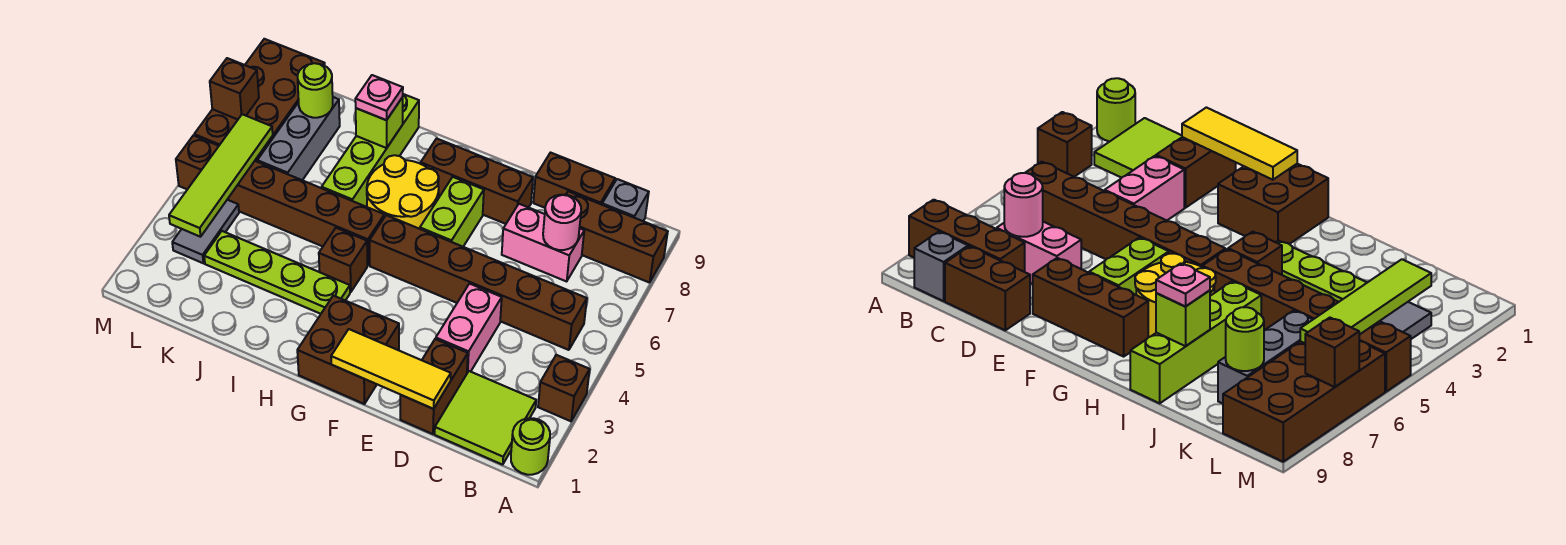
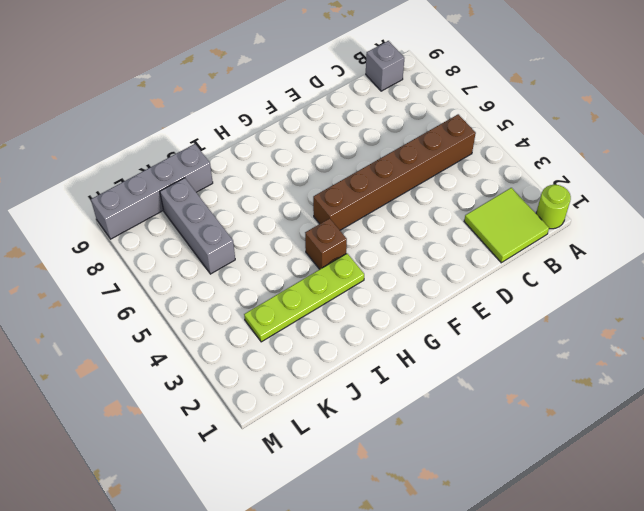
grey 1x4 brick [91,144,213,239] -> brown 2x4 brick [194,39,325,161]
none -> brown 1x1 brick [538,355,590,421]
none -> brown 1x3 brick [566,191,668,283]
none -> pink 1x2 brick [502,204,584,281]

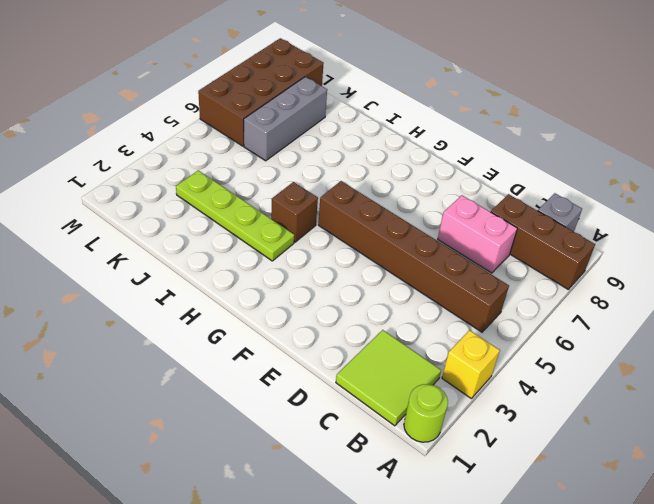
yellow 1x1 brick [442,330,500,399] -> brown 1x1 brick [538,355,590,421]
none -> brown 1x2 brick [533,153,615,208]
none -> brown 1x2 brick [400,339,468,434]
none -> pink 1x2 brick [436,284,502,373]

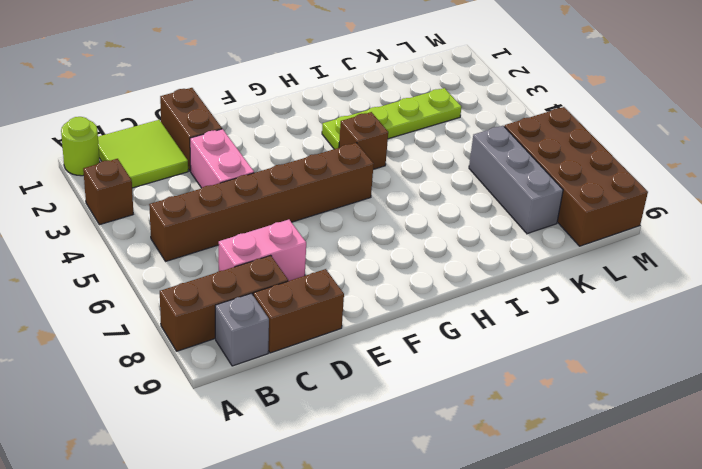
none -> brown 1x3 brick [421,139,533,224]
none -> brown 2x2 brick [297,296,399,404]
none -> lime 1x2 brick [420,177,484,247]

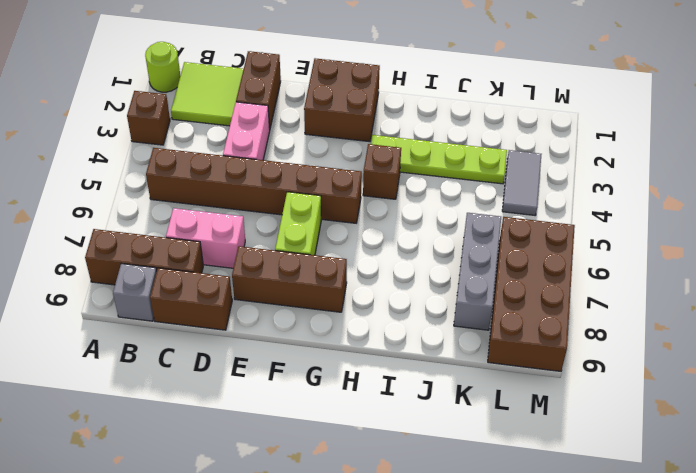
none -> yellow 2x2 round brick [367,155,439,229]
none -> brown 1x6 brick [176,135,384,265]
none -> lime 1x4 brick [322,94,419,206]

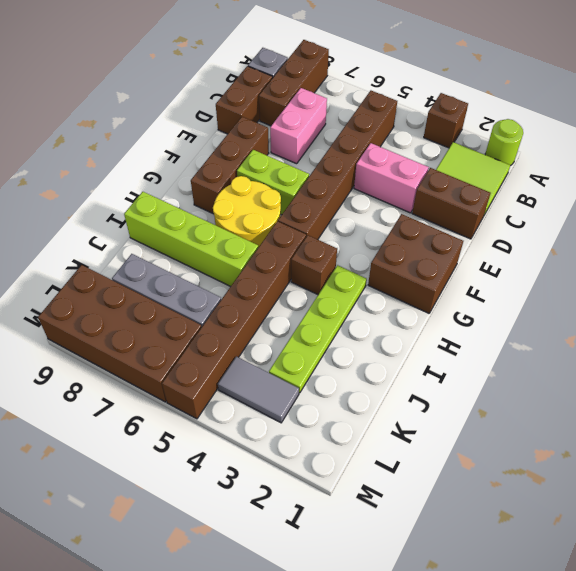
none -> pink 1x1 round brick [543,195,581,250]
none -> yellow 1x3 tile [331,329,451,409]
none -> lime 1x1 brick [356,97,403,148]

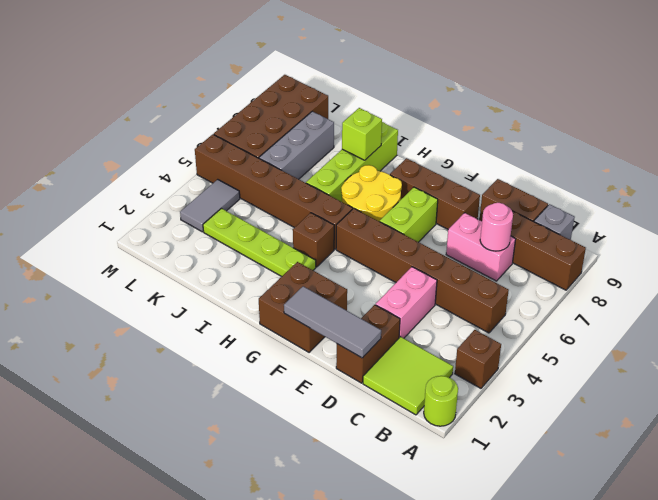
grey 1x3 tile [284,286,381,358] -> yellow 1x3 tile [331,329,451,409]
none -> lime 1x1 round brick [298,63,333,118]
none -> lime 1x4 tile [169,114,273,237]
none -> brown 1x1 brick [210,58,259,119]

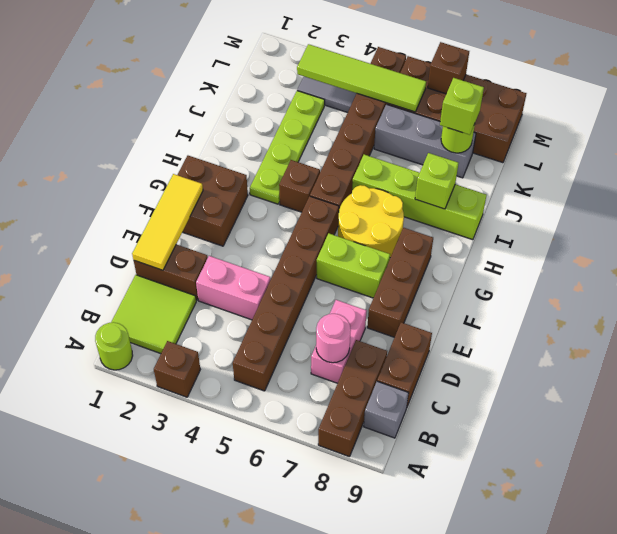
lime 1x1 brick [440,78,484,135] -> none
none -> pink 1x1 plate [355,75,403,120]

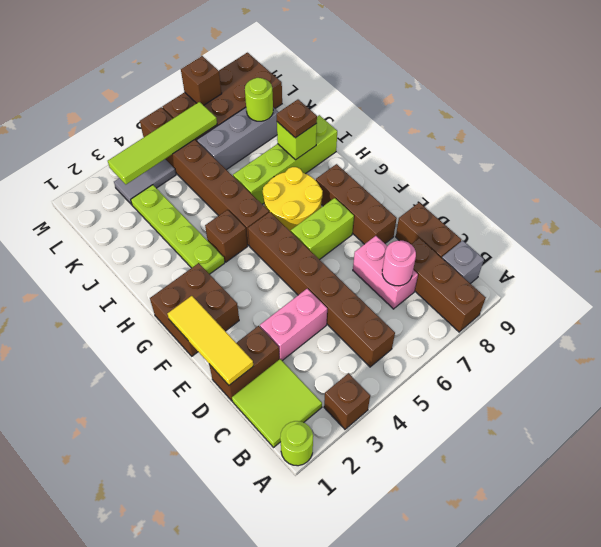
brown 1x1 plate [277,100,317,138] -> pink 1x1 plate [355,75,403,120]

